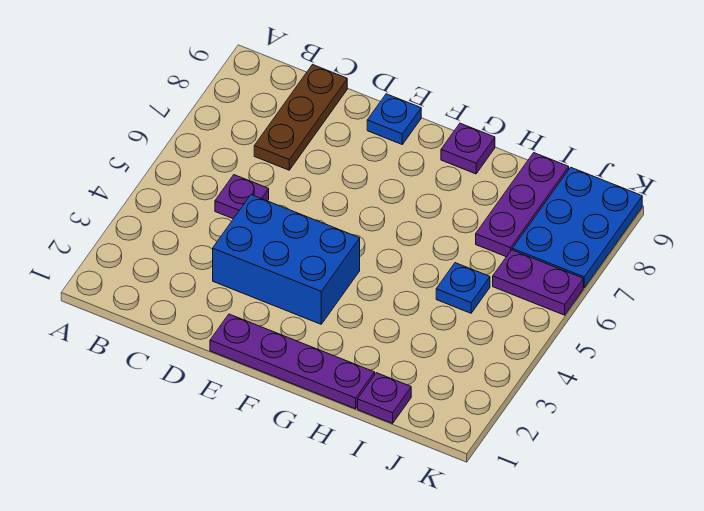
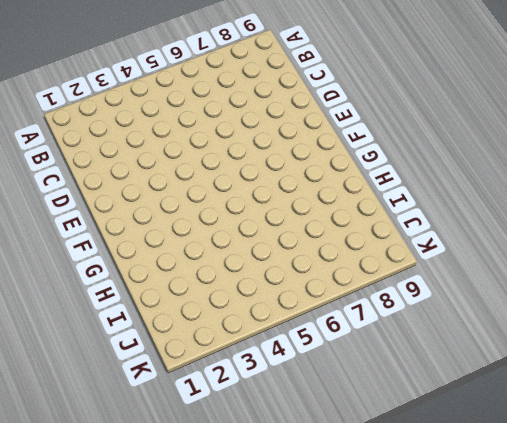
none -> purple 1x1 plate [215,175,269,219]
none -> brown 1x3 plate [254,65,347,170]

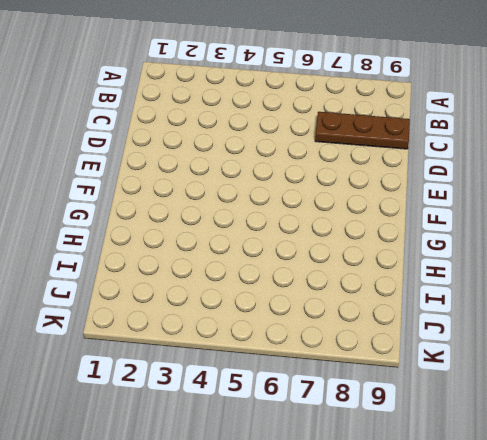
none -> purple 1x1 plate [215,175,269,219]
none -> blue 2x3 brick [213,195,360,324]

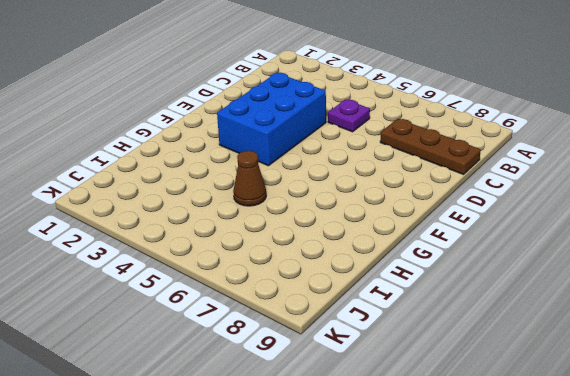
brown 1x1 cone [233,151,266,206] -> none
none -> purple 1x4 plate [210,314,375,409]
none -> blue 1x1 plate [367,94,421,144]

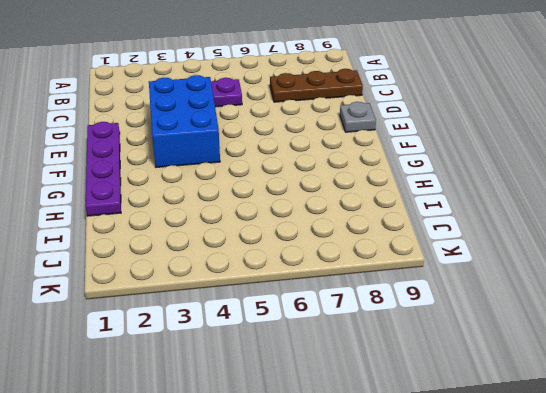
grey 1x1 plate [340,102,376,132] -> blue 1x1 plate [367,94,421,144]
none -> purple 1x1 plate [441,123,495,174]
none -> purple 1x1 plate [358,373,411,423]

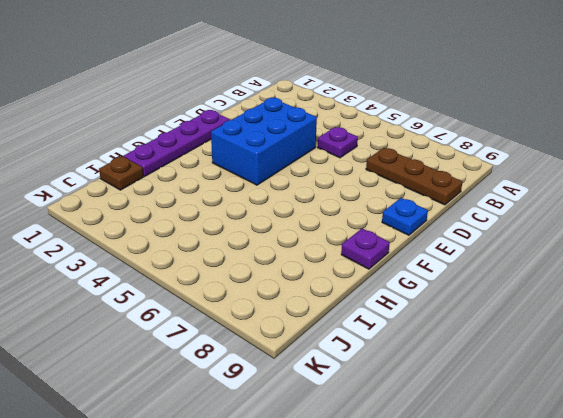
brown 1x1 plate [99,156,143,190] -> purple 1x1 plate [358,373,411,423]
none -> blue 1x1 plate [436,263,490,313]
none -> purple 1x3 plate [476,153,569,257]

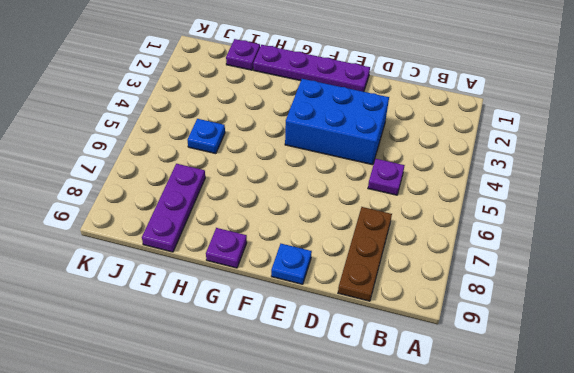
none -> purple 1x2 plate [493,250,583,315]
none -> blue 2x3 plate [512,167,642,288]

